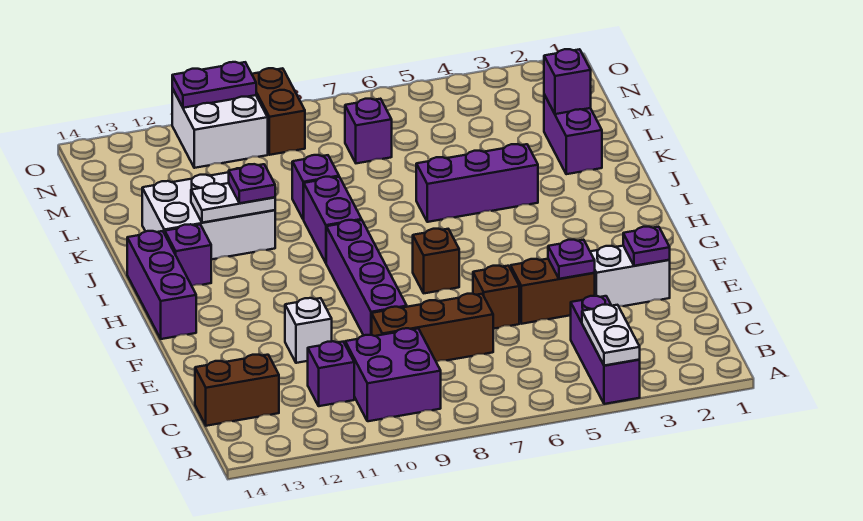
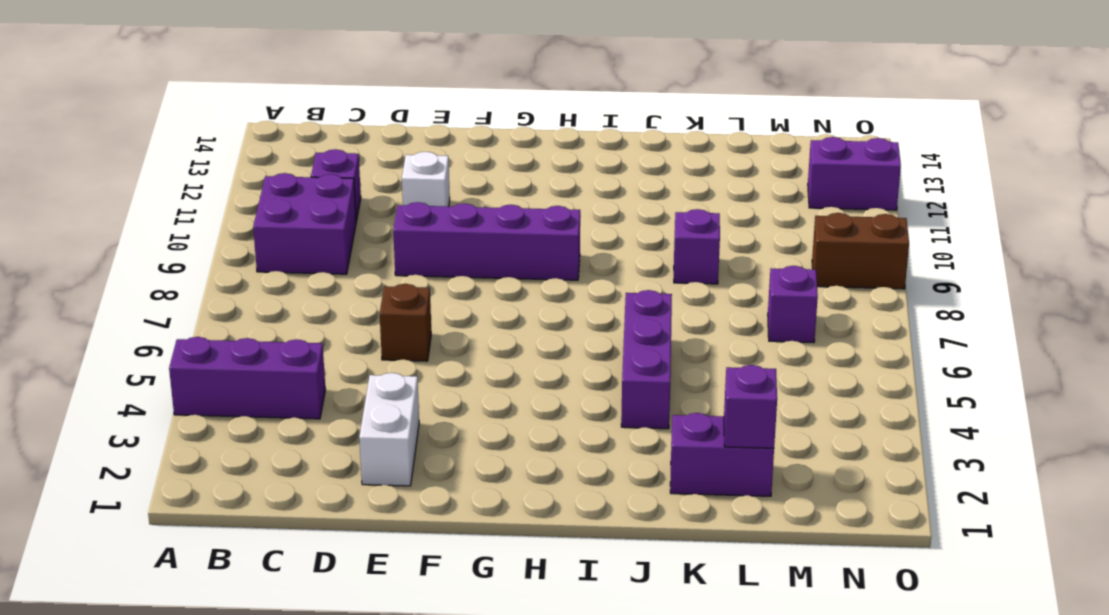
purple 1x2 brick [808,137,901,210] -> purple 1x2 brick moved to [304,177,362,263]
none -> brown 1x2 brick [195,355,279,426]
none -> brown 1x3 brick [372,294,493,362]
none -> brown 1x2 brick [511,259,595,324]

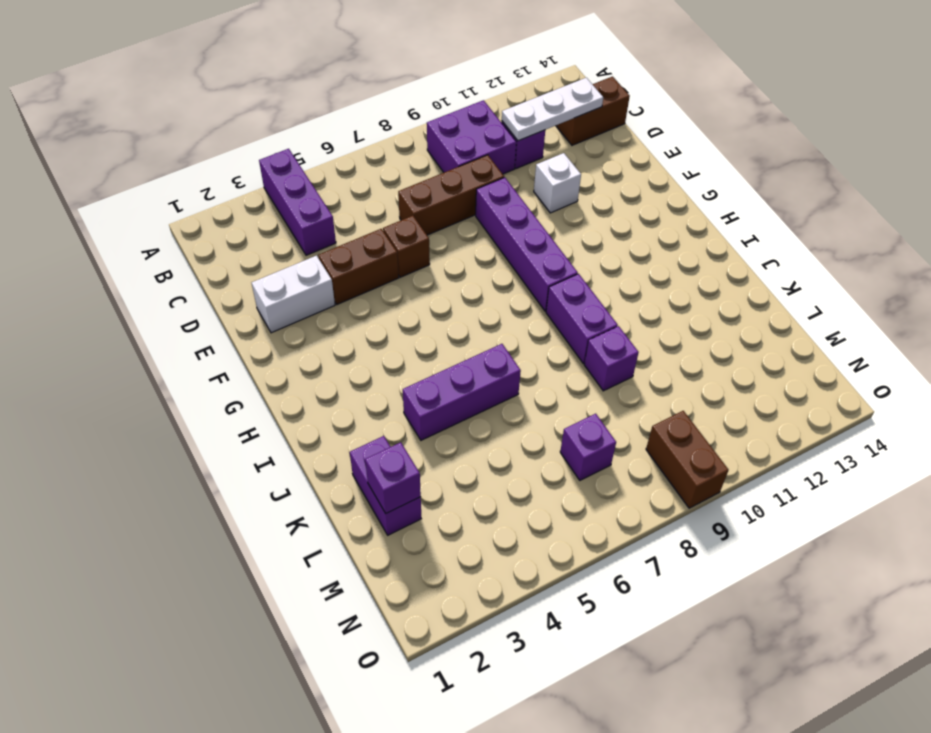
white 1x3 plate [502,78,603,141] -> none
none -> brown 1x1 brick [413,229,459,293]
none -> purple 1x3 brick [127,231,196,339]
none -> purple 1x1 brick [165,224,211,286]

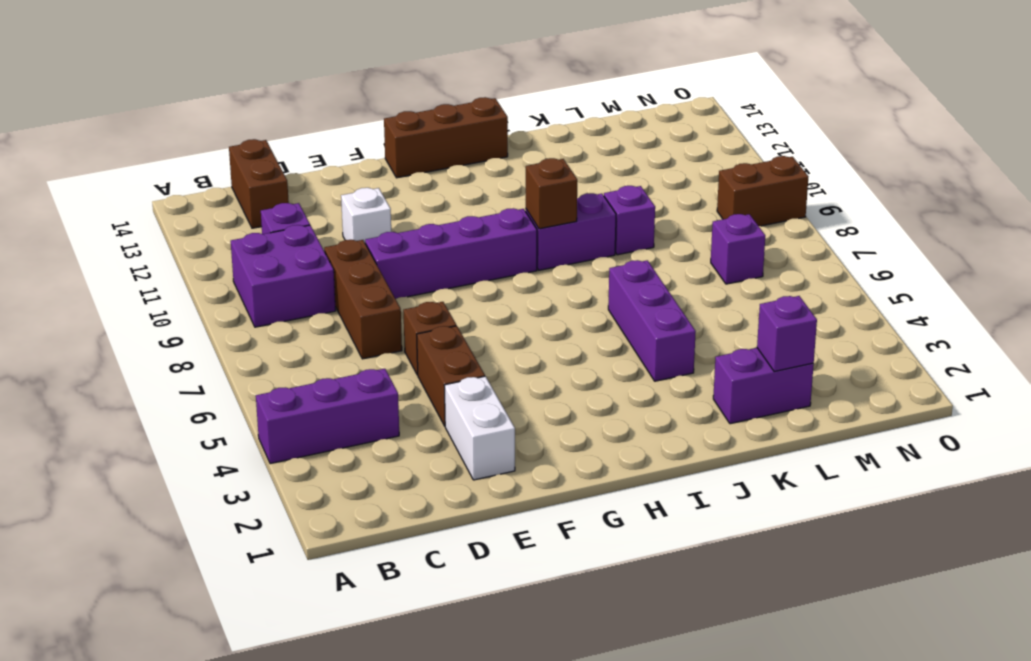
brown 1x3 brick [384,97,508,178] -> purple 1x3 brick [127,231,196,339]
brown 1x1 brick [526,158,577,229] -> brown 1x1 brick moved to [413,229,459,293]
none -> purple 1x1 brick [165,224,211,286]
none -> white 2x3 brick [142,168,275,260]
none -> white 2x2 brick [172,88,268,168]

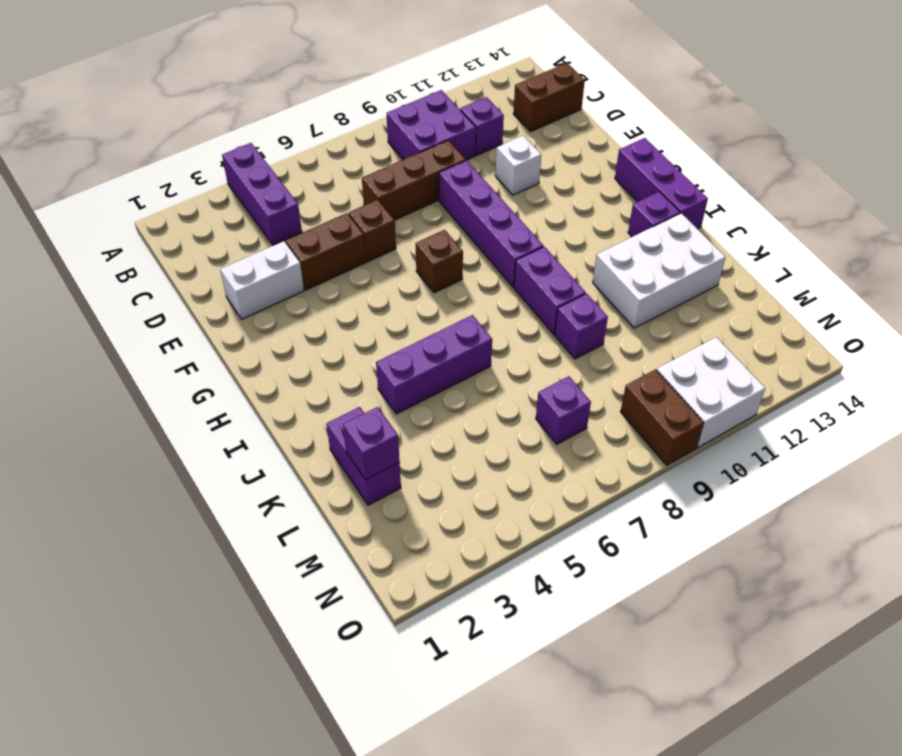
none -> white 1x2 plate [582,305,640,366]
none -> purple 1x1 plate [623,227,670,266]
none -> purple 1x1 plate [548,240,595,279]

